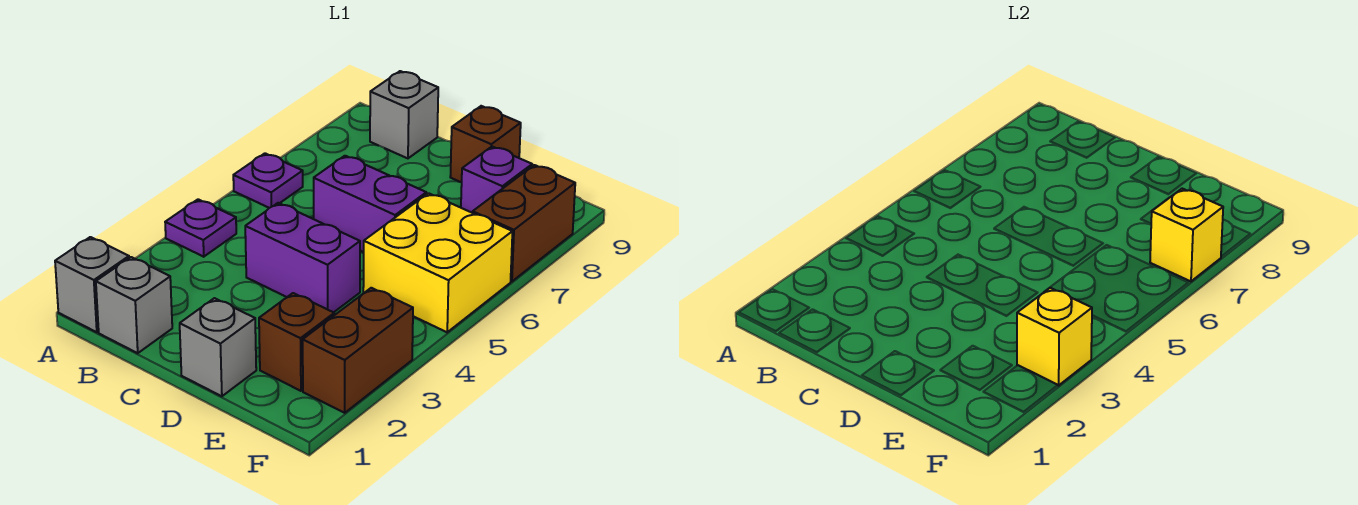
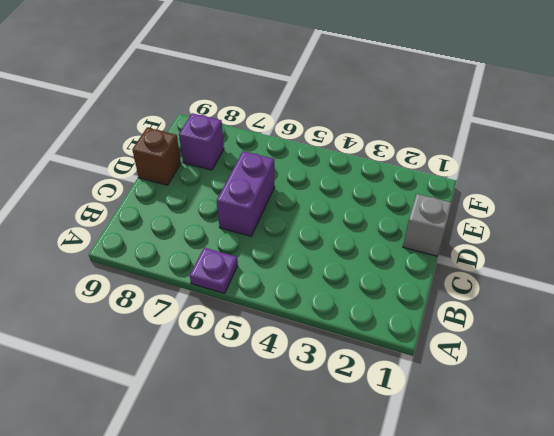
none -> grey 1x1 brick [55,237,129,332]
none -> purple 1x1 plate [165,199,236,257]
none -> grey 1x1 brick [96,257,172,353]

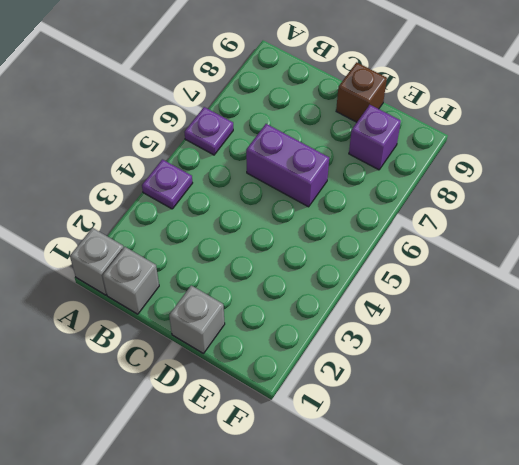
none -> grey 1x1 brick [370,71,438,158]
none -> purple 1x2 brick [245,203,360,312]
none -> brown 1x1 brick [259,293,334,391]

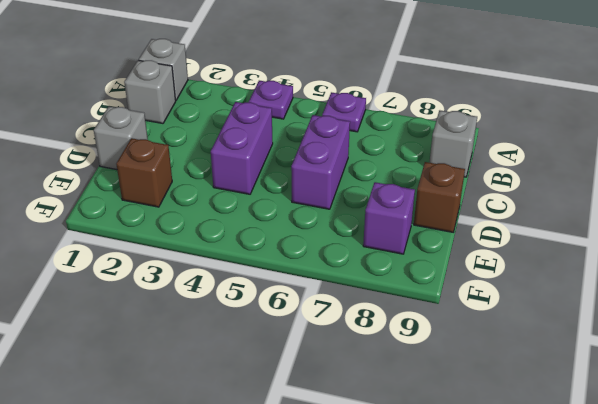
none -> yellow 2x2 brick [363,193,512,332]
none -> brown 1x2 brick [303,288,413,413]
none -> brown 1x2 brick [473,165,575,281]

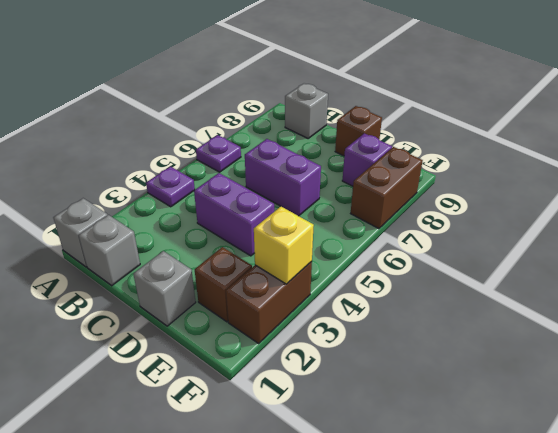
none -> yellow 2x2 brick [363,193,512,332]
none -> yellow 1x1 brick [1150,189,1223,281]

